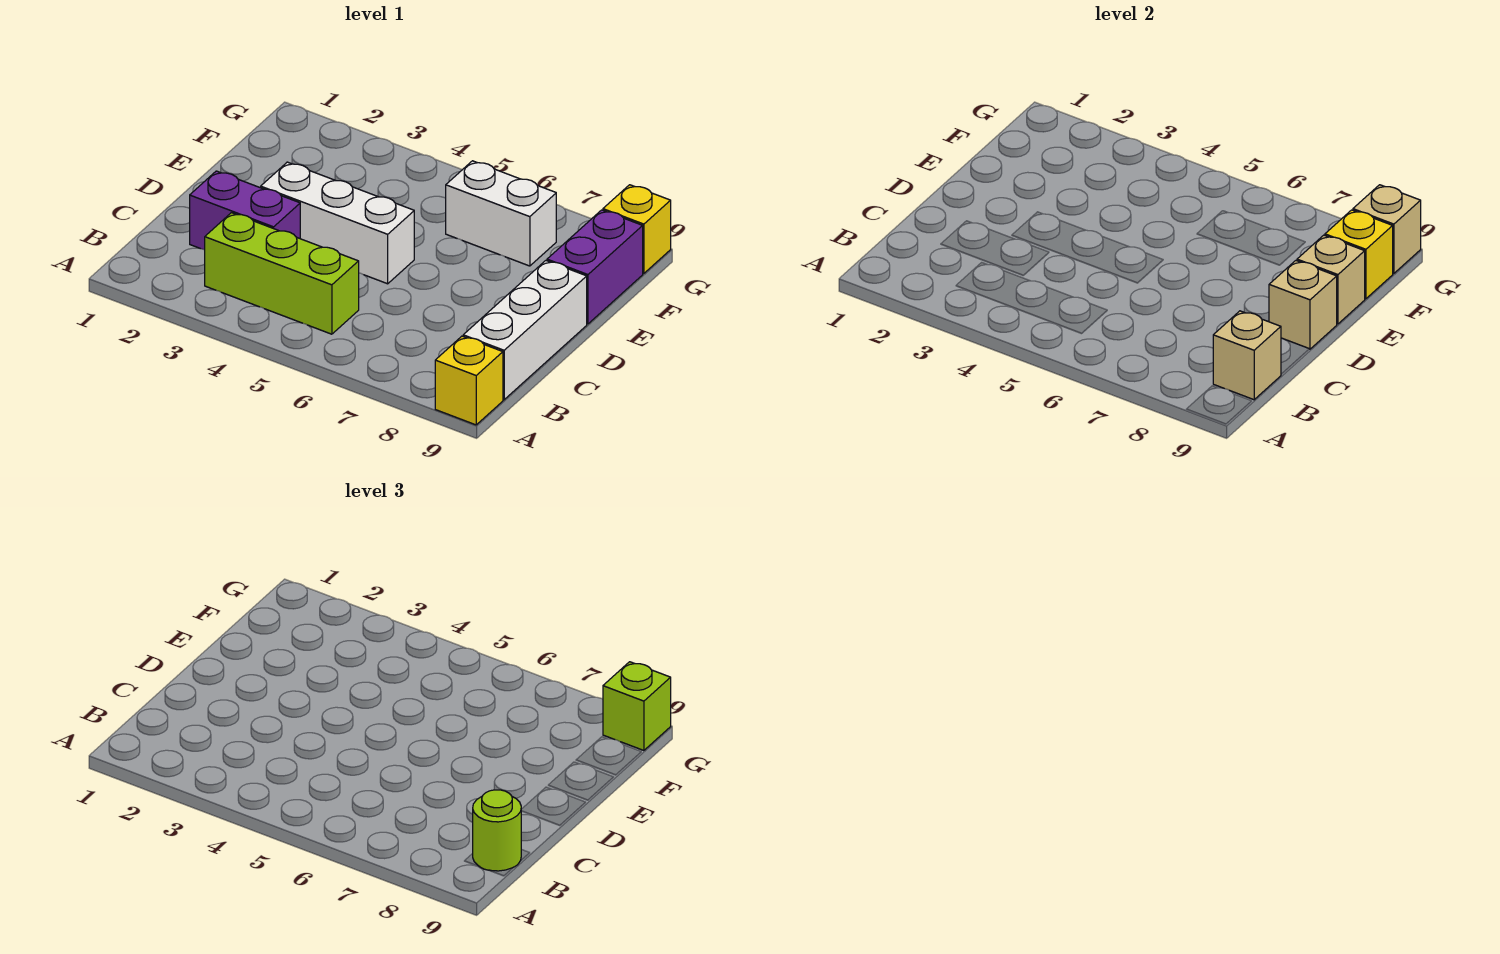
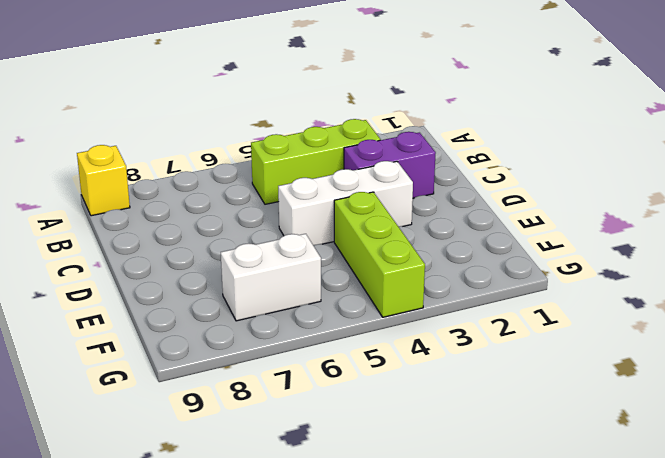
lime 1x3 brick [334,192,425,317] -> none
none -> white 1x3 brick [463,261,587,400]
none -> purple 1x2 brick [547,210,643,324]
none -> yellow 1x1 brick [603,185,671,273]

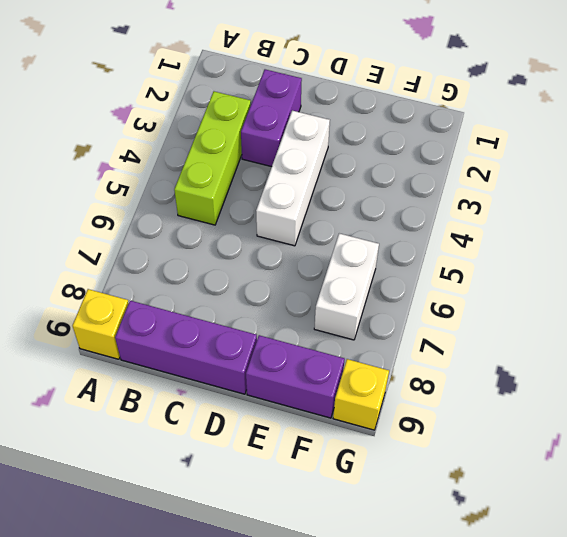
purple 1x3 brick [115,301,257,394] -> white 1x3 brick [463,261,587,400]
none -> tan 1x1 brick [1213,311,1281,400]
none -> tan 1x1 brick [1269,261,1337,349]
none -> tan 1x1 brick [1297,235,1365,324]

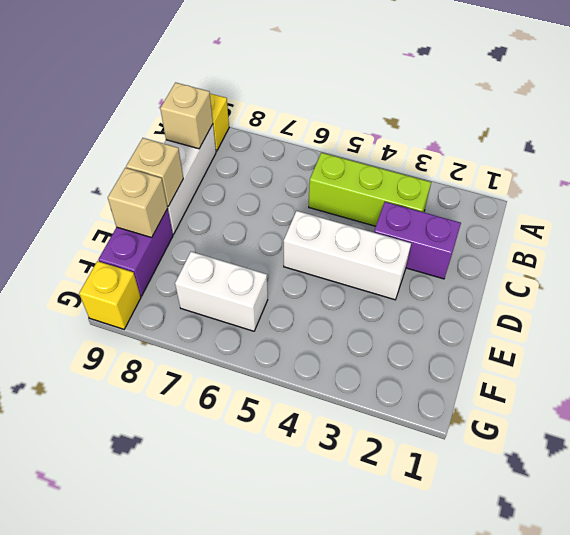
none -> yellow 1x1 brick [1325,210,1393,299]
none -> tan 1x1 brick [1353,185,1421,273]
none -> lime 1x1 round brick [473,790,521,871]

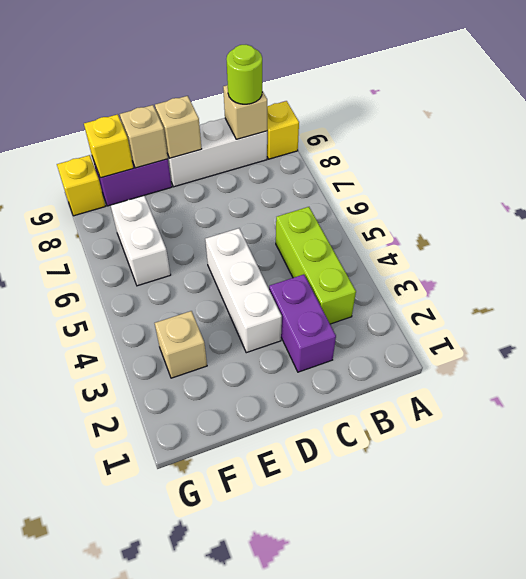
tan 1x1 brick [155,311,207,378] -> tan 1x1 brick moved to [1353,185,1421,273]
none -> lime 1x1 brick [603,662,671,750]

